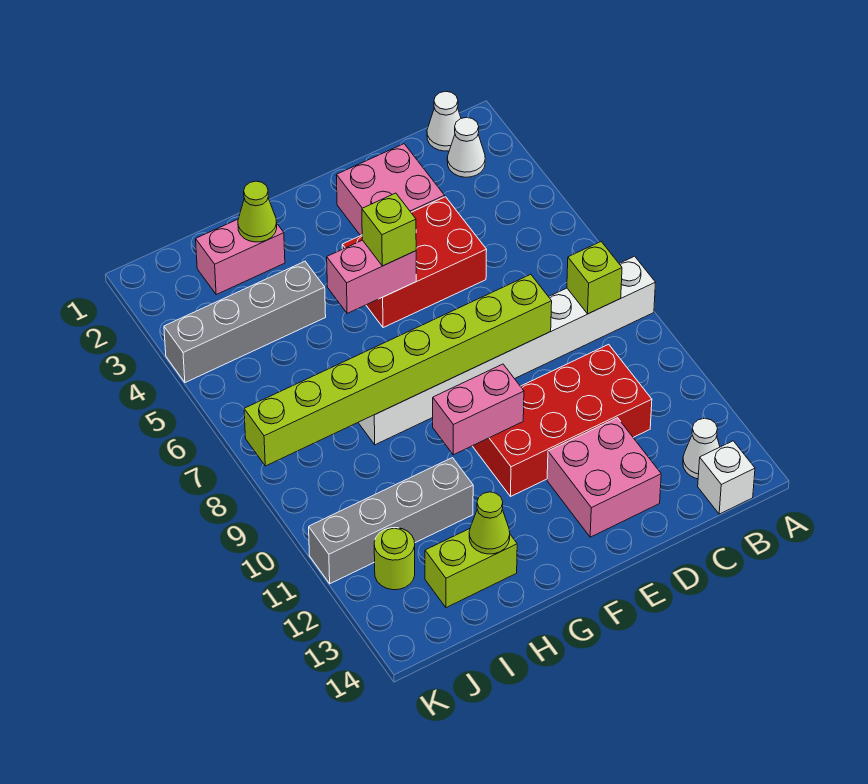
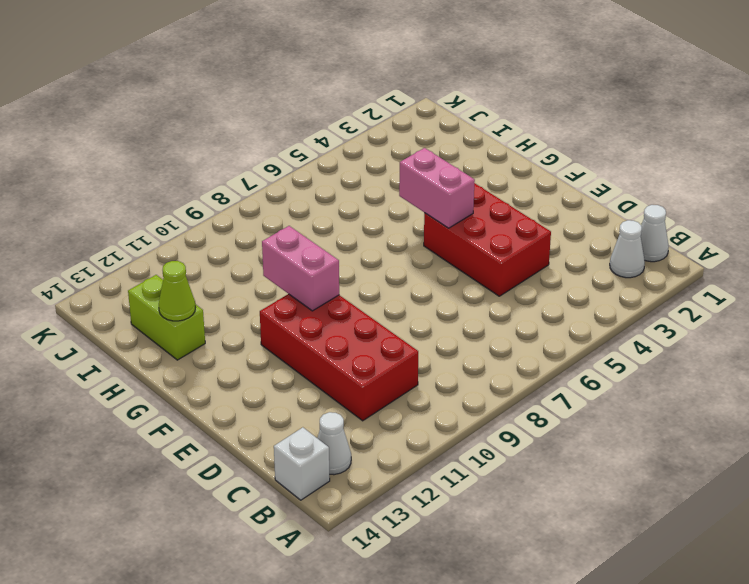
none -> white 1x8 brick [358,256,656,445]
none -> pink 2x2 brick [336,144,445,236]
none -> pink 2x2 brick [547,418,661,537]

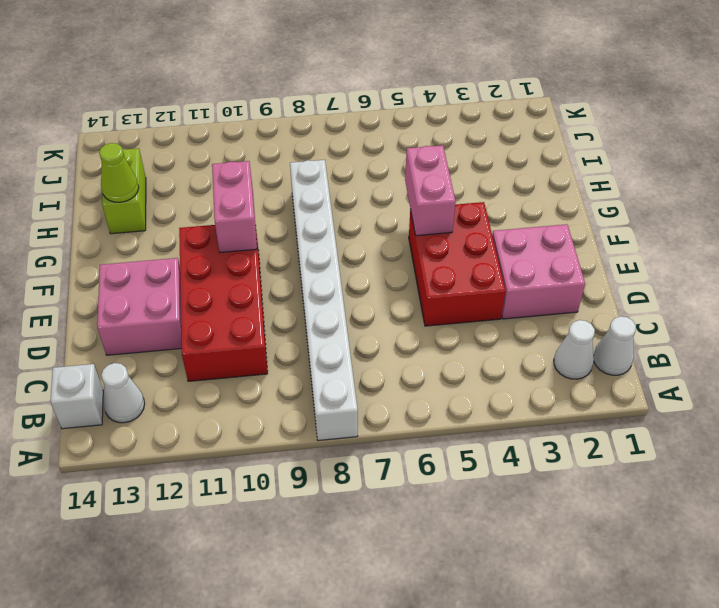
none -> pink 1x2 brick [196,219,285,294]
none -> grey 1x4 brick [164,261,326,383]
none -> grey 1x4 brick [309,458,473,584]

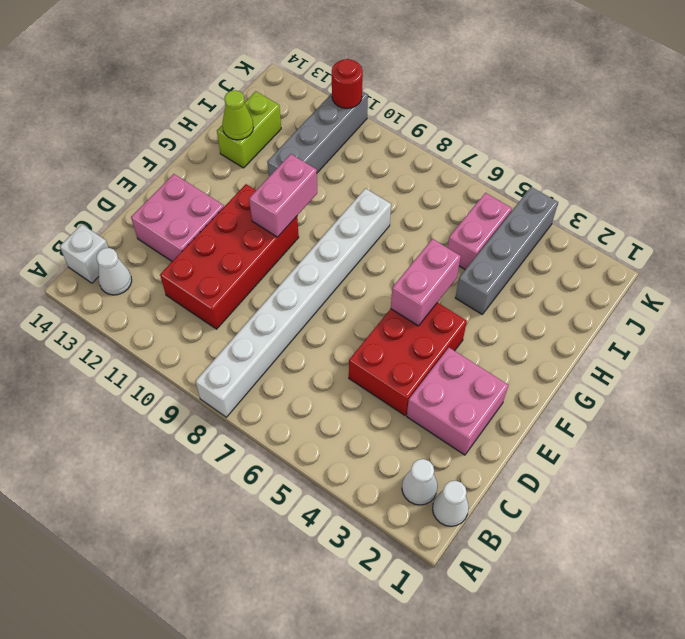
pink 1x2 brick [448,193,512,270] -> pink 1x2 brick moved to [196,219,285,294]
red 1x1 round brick [332,59,363,108] -> none
none -> lime 1x1 round brick [374,528,415,590]
none -> lime 1x1 brick [567,242,622,314]
none -> lime 1x8 brick [244,274,552,466]

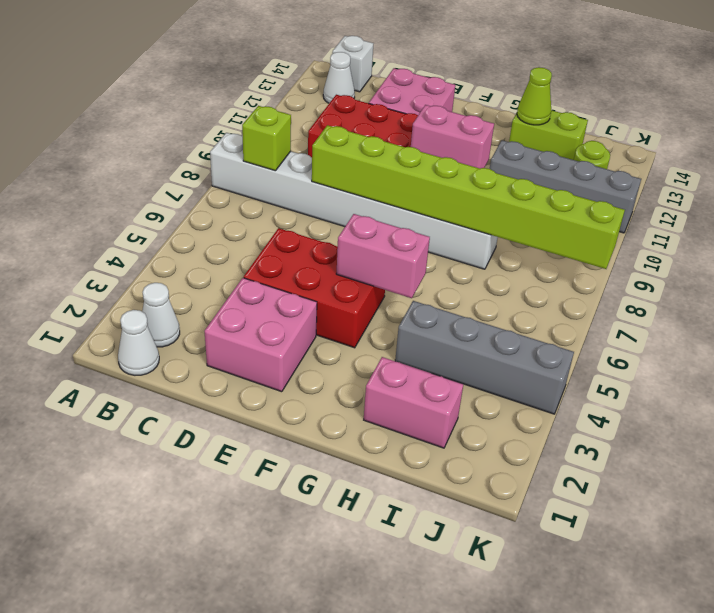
none -> lime 1x1 cone [238,181,277,242]
none -> lime 1x1 brick [362,193,416,266]

